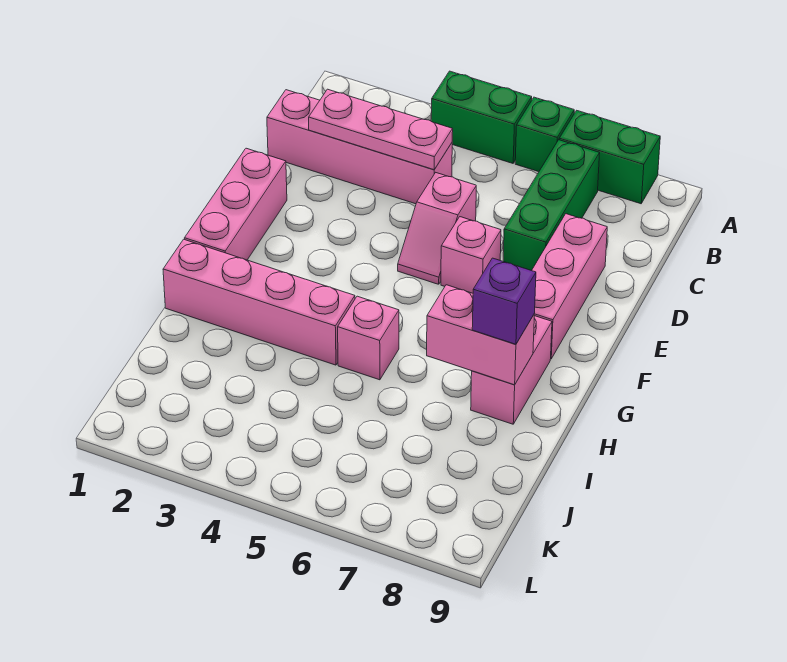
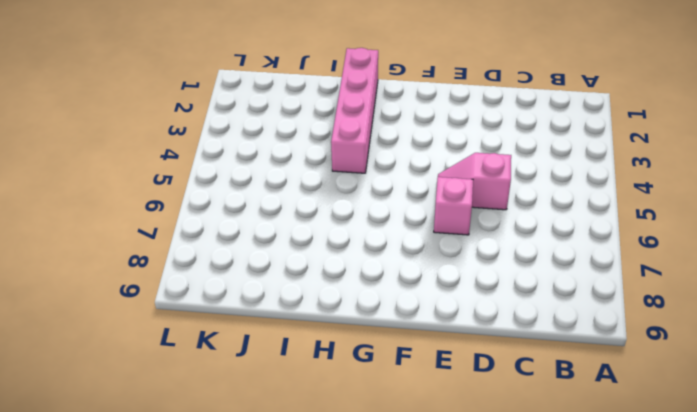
none -> green 1x2 brick [431,71,532,163]
none -> green 1x1 brick [515,97,574,172]
none -> green 1x2 brick [559,110,660,204]

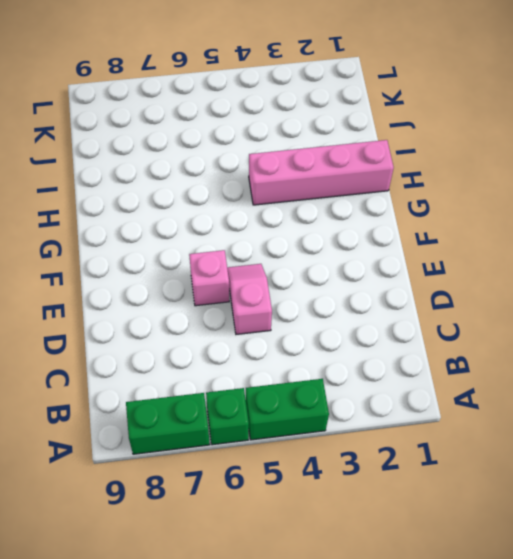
none -> green 1x3 brick [503,140,600,271]
none -> pink 1x4 brick [267,90,452,204]
none -> pink 1x3 brick [532,214,607,359]

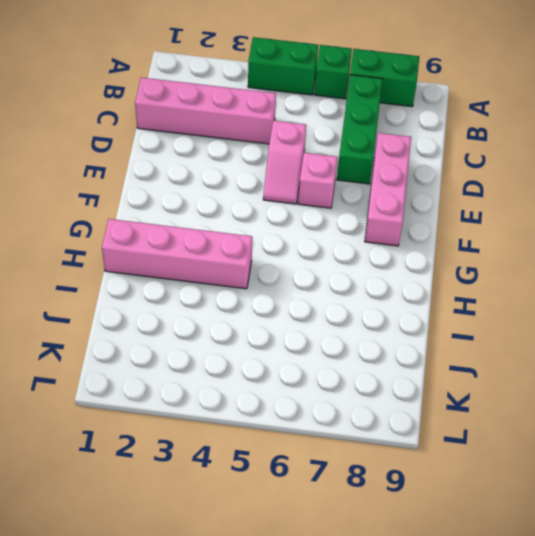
none -> pink 1x3 brick [185,148,287,260]
none -> pink 1x2 brick [471,316,552,424]
none -> pink 1x1 brick [338,296,399,380]

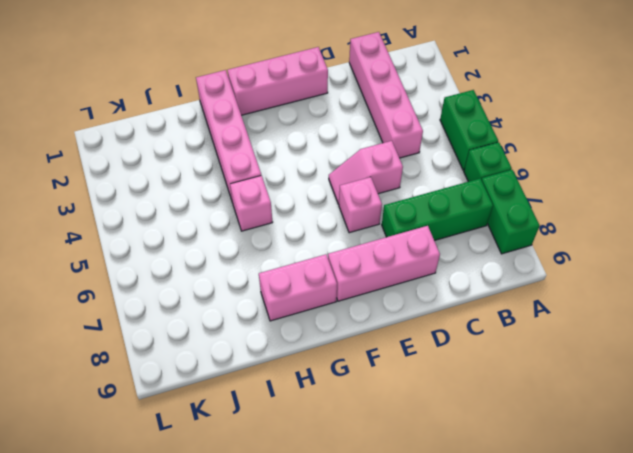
none -> pink 1x3 plate [309,89,453,170]
none -> pink 1x2 brick [427,285,535,385]
none -> purple 1x1 brick [472,258,536,344]

